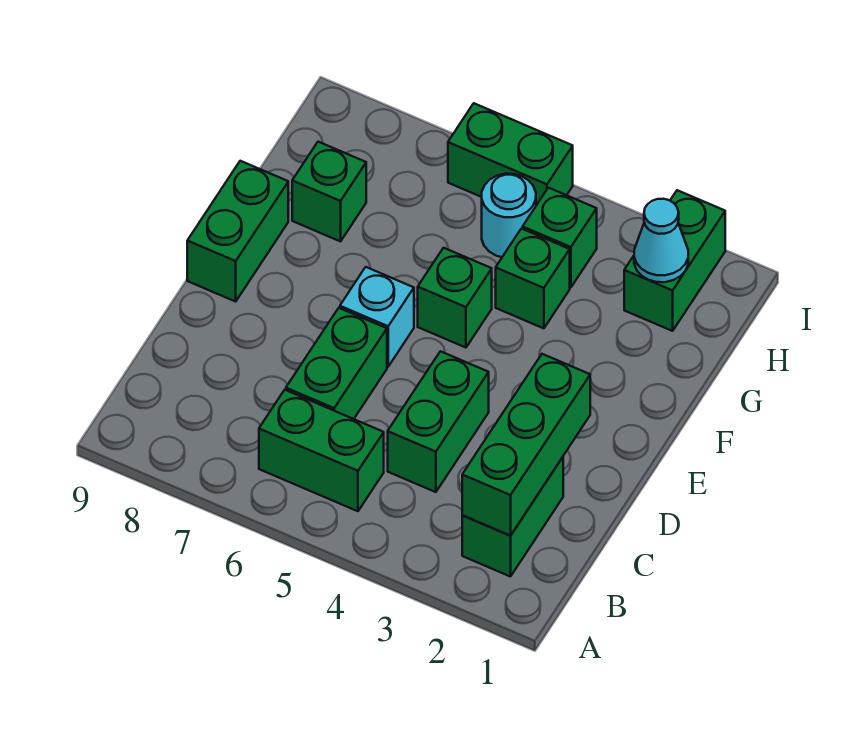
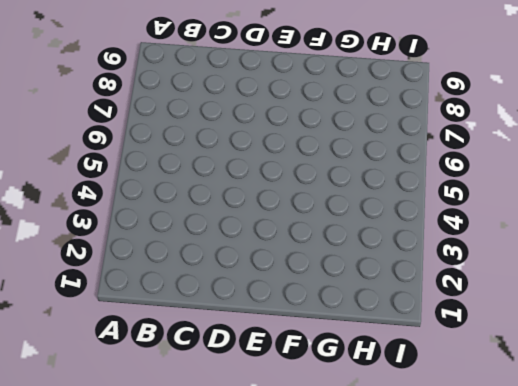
none -> green 1x2 brick [462,457,563,577]
none -> green 1x2 brick [259,390,384,511]
none -> green 1x2 brick [388,351,489,492]

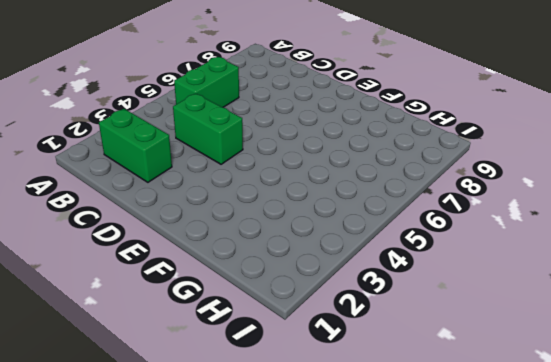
none -> green 1x2 brick [286,308,387,419]
none -> cyan 1x1 brick [340,267,414,367]
none -> green 1x2 brick [187,161,288,302]

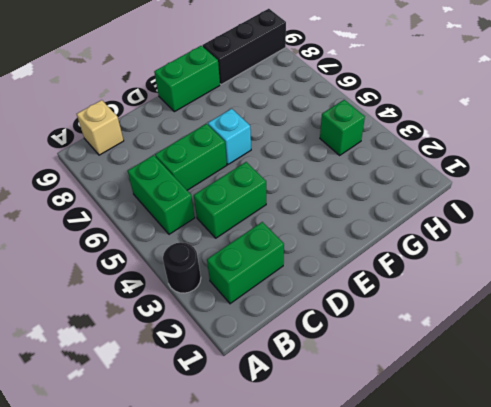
black 1x1 round brick [163,242,201,293] -> none
tan 1x1 brick [77,100,124,155] -> none
black 1x3 brick [202,9,286,85] -> none
none -> green 1x1 brick [418,248,492,348]
none -> green 1x1 brick [496,229,570,328]
none -> green 1x1 brick [292,142,366,241]

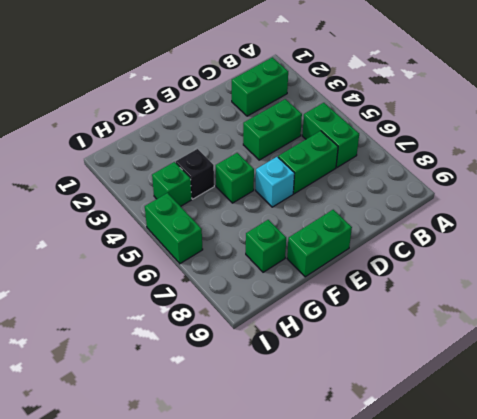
black 1x1 brick [176,149,214,199] -> green 1x1 brick [496,229,570,328]
none -> green 1x2 brick [624,190,725,331]
none -> cyan 1x1 round brick [482,174,536,257]
none -> green 1x3 brick [462,354,590,536]

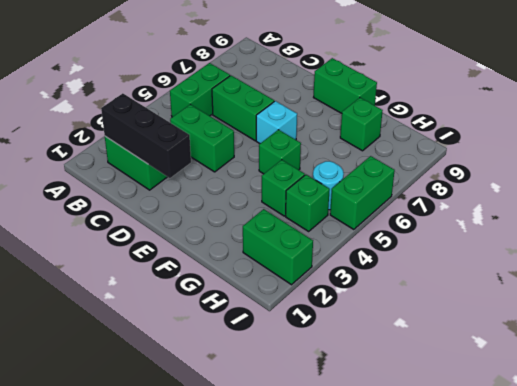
black 1x3 brick [101,93,191,178] -> green 1x3 brick [462,354,590,536]
none -> cyan 1x1 cone [634,199,688,282]

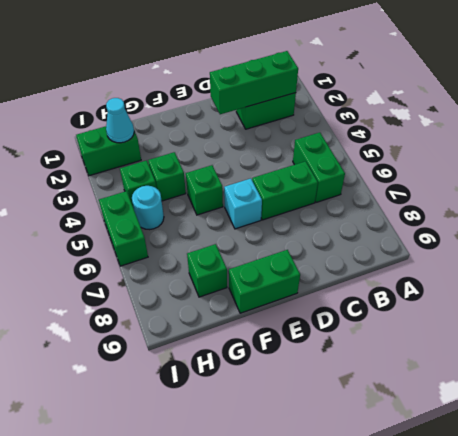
none -> green 1x2 brick [388,351,489,492]

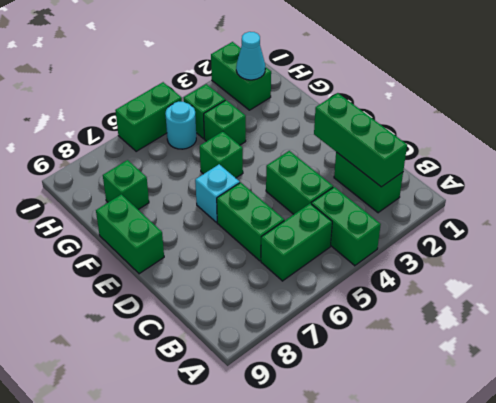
green 1x2 brick [311,187,381,266] -> none

